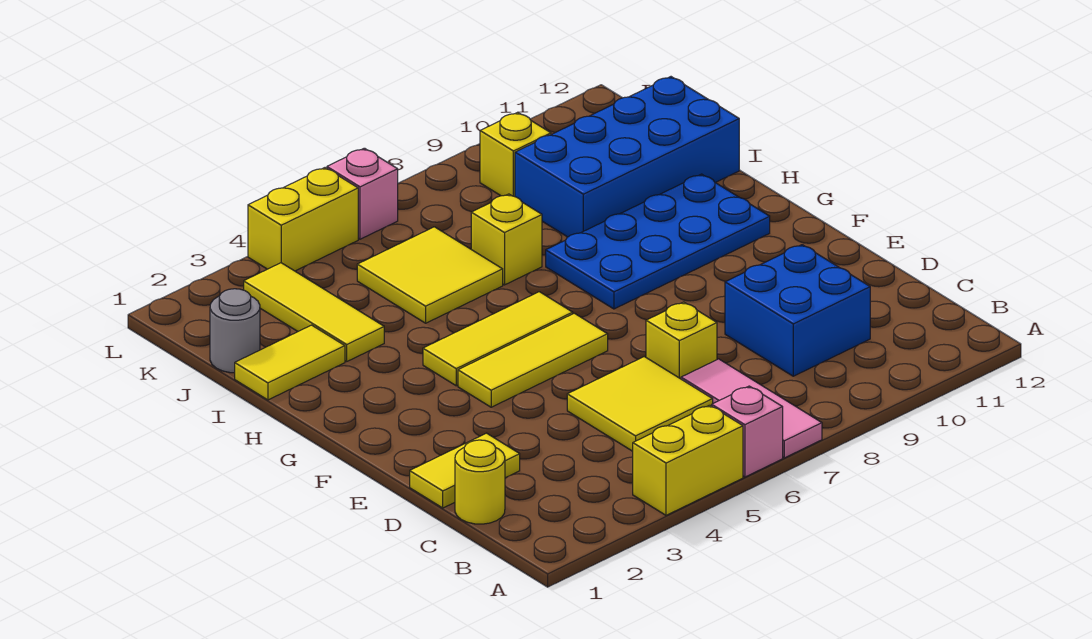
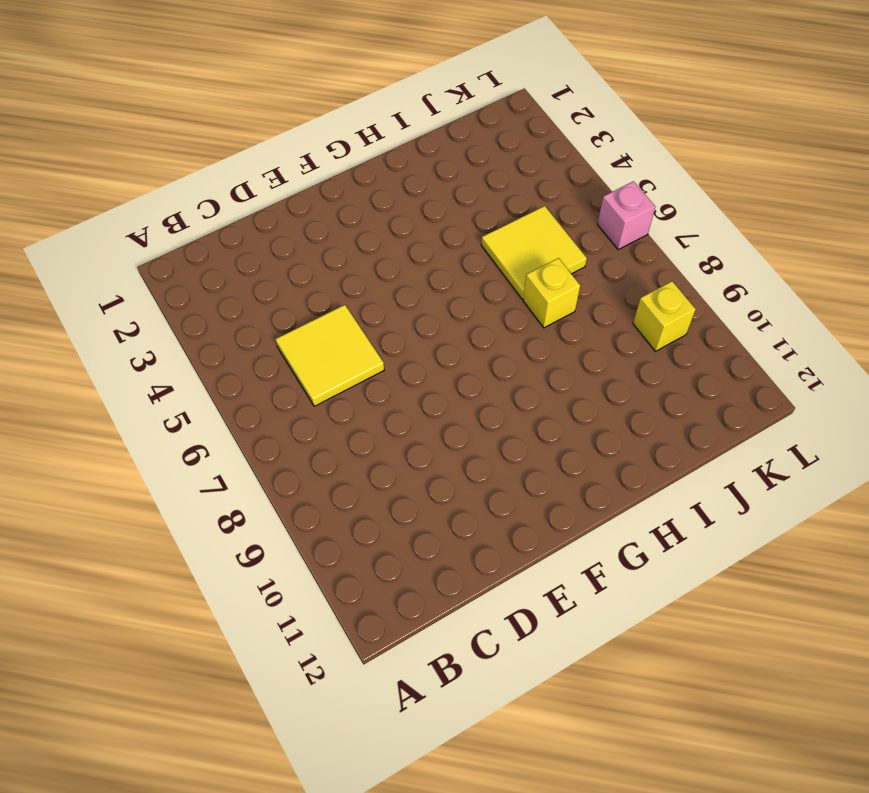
none -> yellow 1x2 brick [633,405,743,515]
none -> pink 1x1 brick [712,386,783,477]
none -> pink 1x3 tile [681,359,822,458]

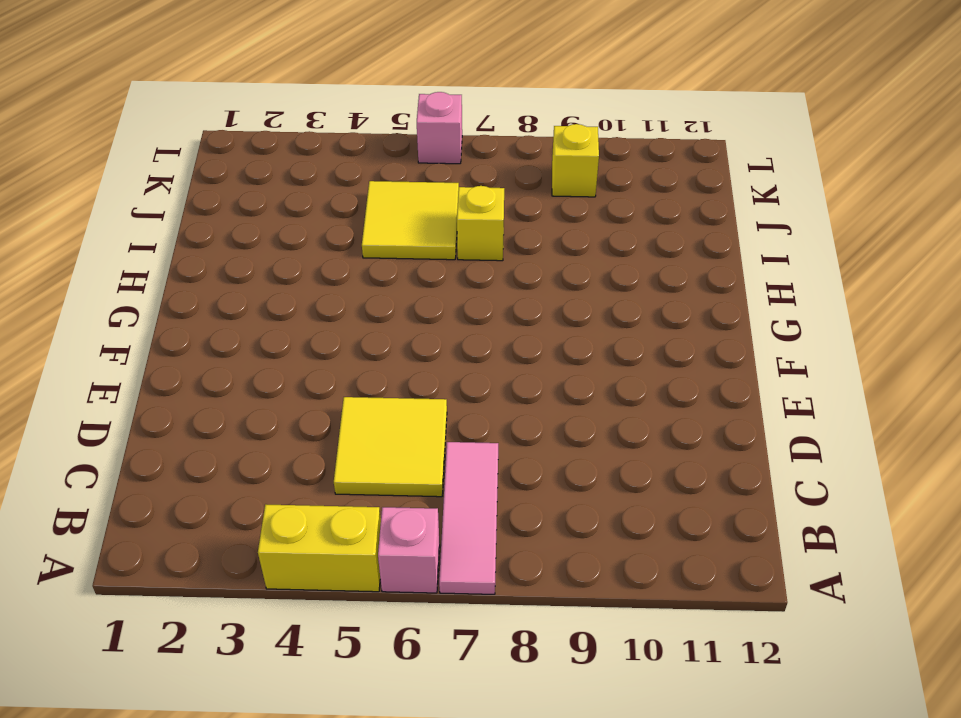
none -> yellow 1x1 round brick [455,440,505,524]
none -> blue 2x2 brick [725,245,870,376]
none -> yellow 1x2 tile [410,433,520,508]

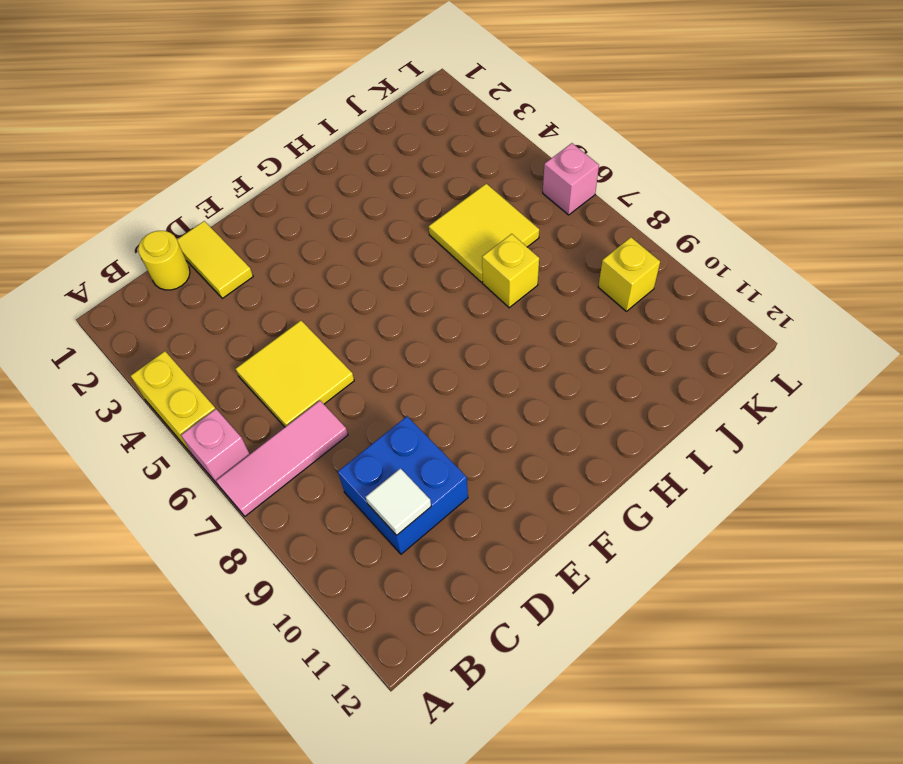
white 1x1 tile [366,468,431,535] -> none
none -> yellow 1x1 brick [646,302,717,379]
none -> yellow 1x3 tile [458,313,608,407]
none -> yellow 1x3 tile [423,292,573,386]

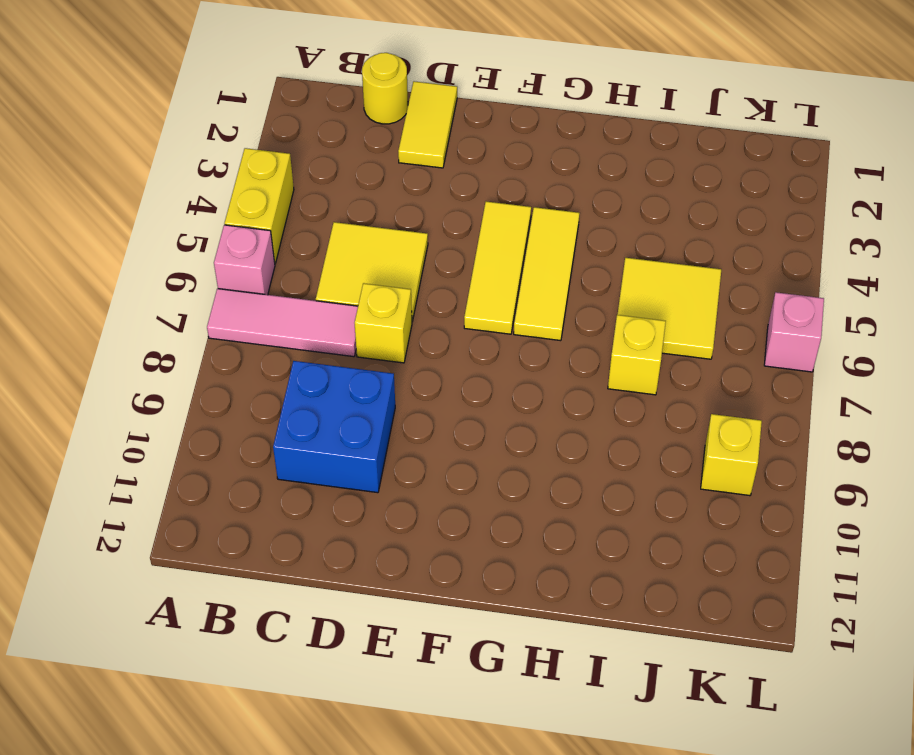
none -> blue 2x4 plate [546,174,770,309]
none -> yellow 1x2 tile [235,325,345,400]
none -> yellow 1x3 tile [244,263,384,361]

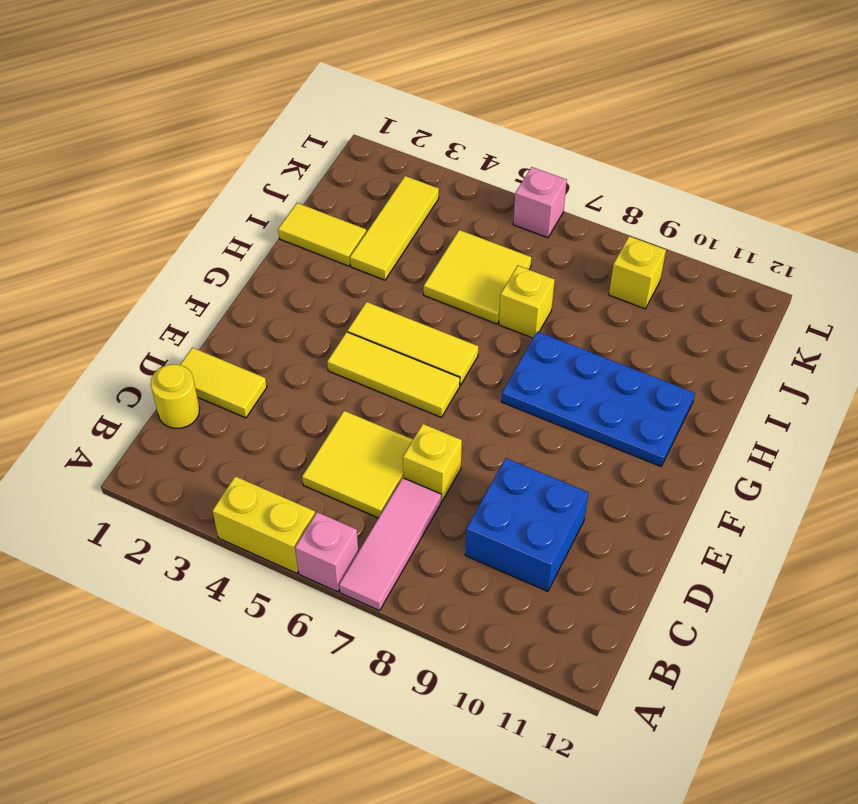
none -> blue 2x4 brick [515,77,739,237]
none -> grey 1x1 round brick [210,289,260,373]
none -> yellow 1x2 brick [248,168,358,271]

